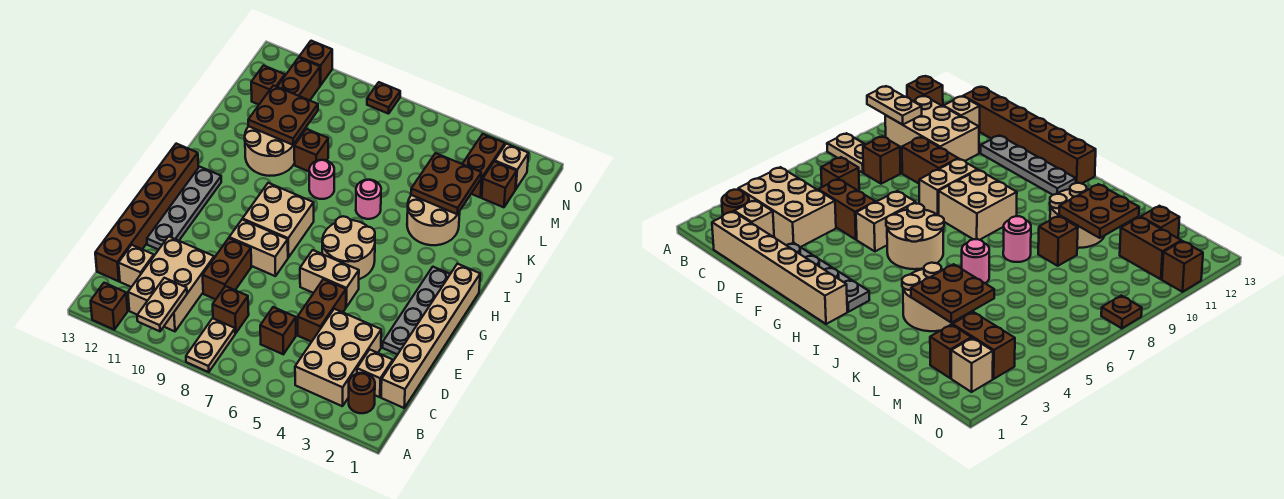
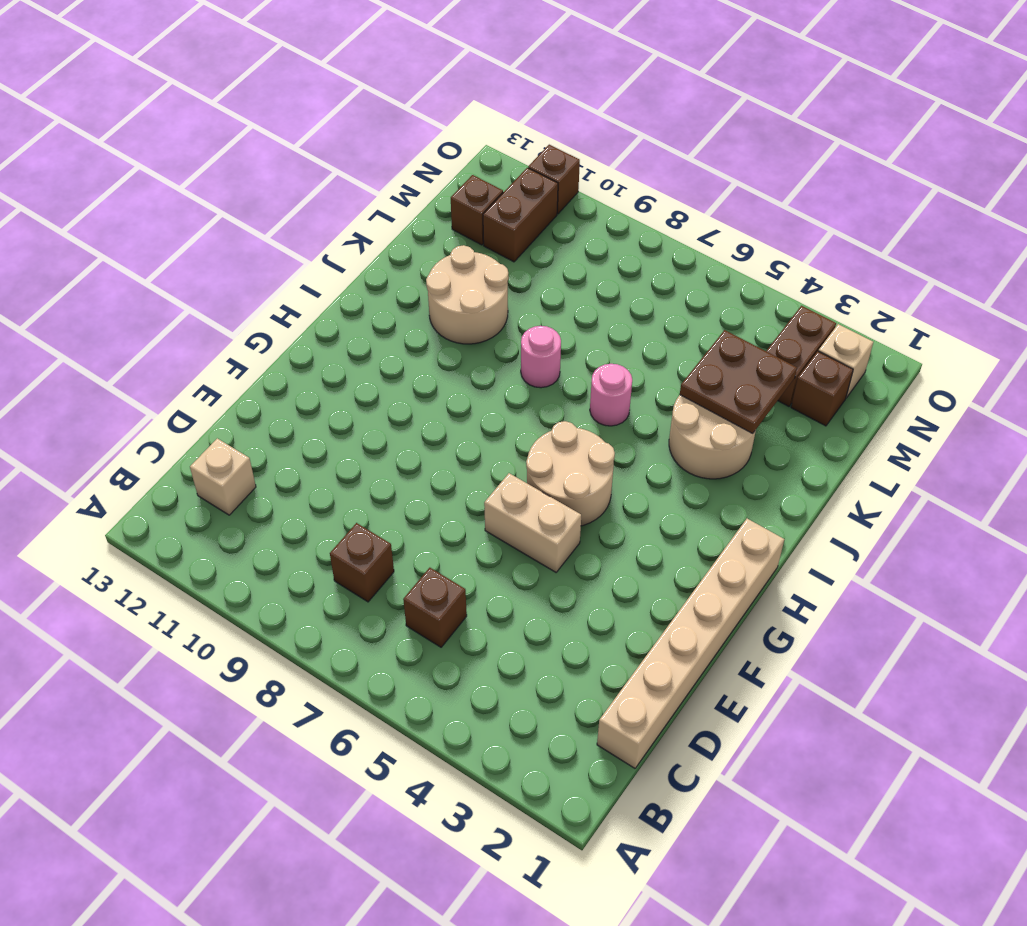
none -> tan 1x2 plate [186,318,235,372]
none -> brown 1x1 brick [91,283,128,330]
none -> brown 1x1 round brick [349,373,375,413]
none -> tan 2x3 brick [295,309,381,406]

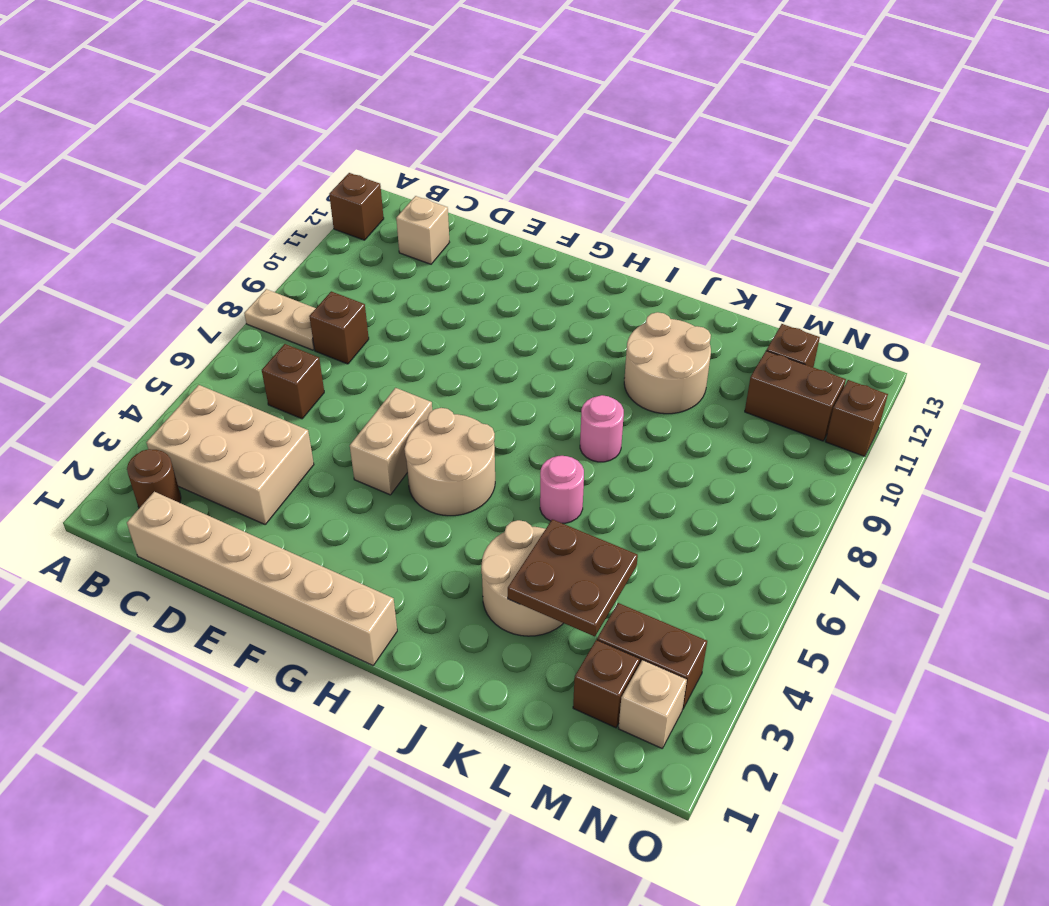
none -> tan 2x3 brick [128,236,214,331]
none -> tan 1x1 brick [357,350,393,397]
none -> brown 1x6 brick [95,144,198,281]
none -> brown 1x2 brick [298,279,346,342]

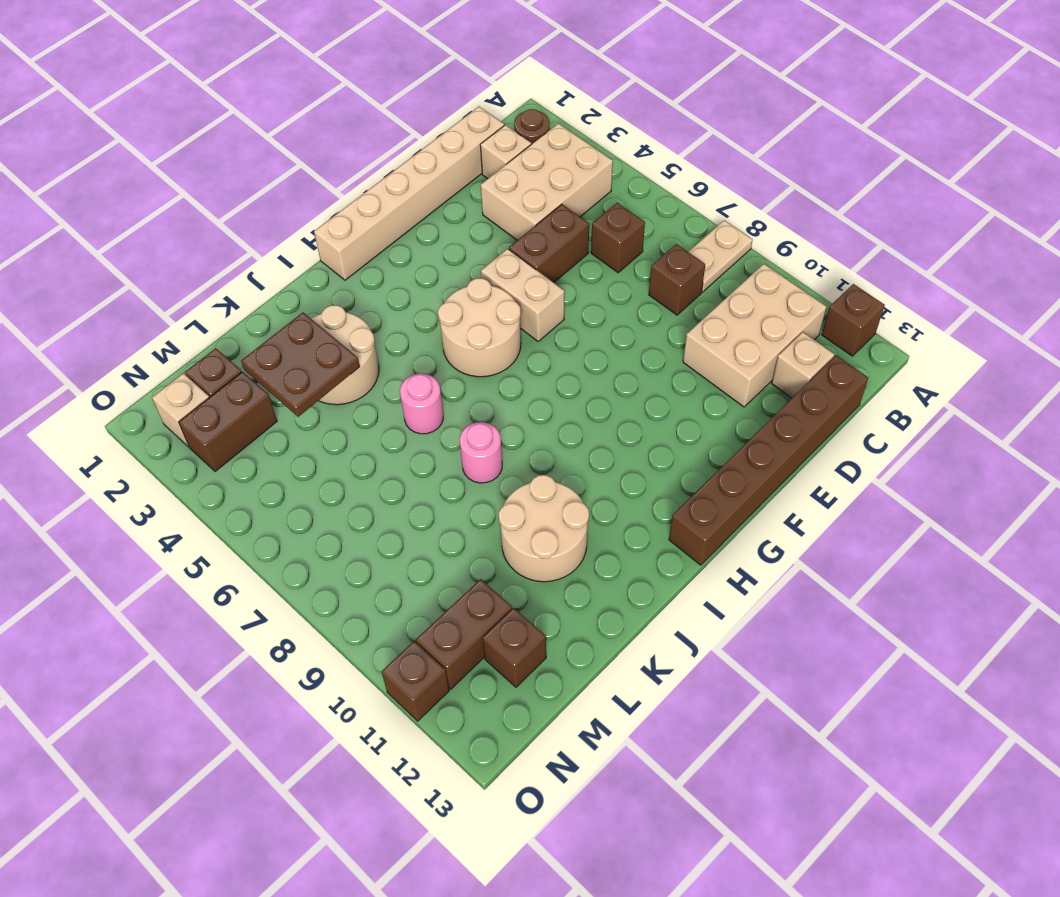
none -> brown 1x2 brick [202,238,251,299]
none -> grey 1x4 plate [383,267,450,355]
none -> grey 1x4 plate [147,167,221,250]
none -> tan 1x2 brick [229,219,288,276]

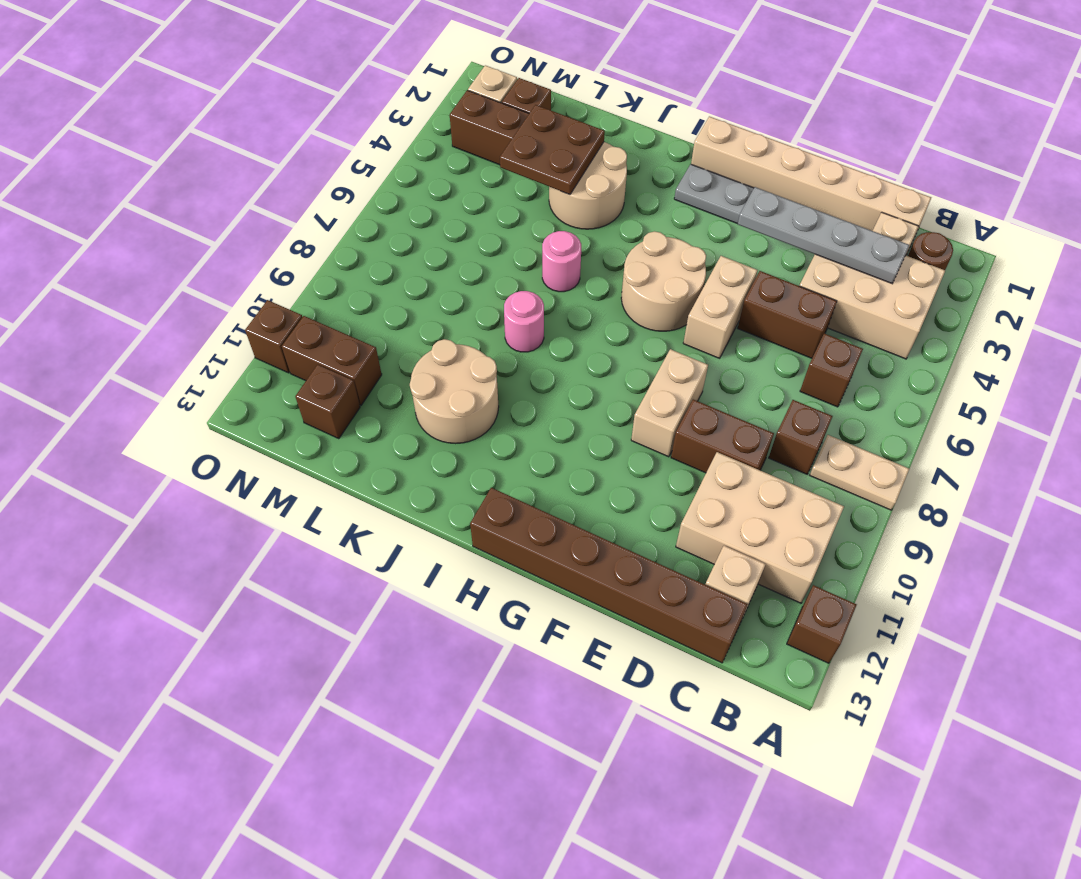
grey 1x4 plate [738,187,909,284] -> grey 1x4 plate moved to [147,167,221,250]
none -> tan 2x2 brick [243,183,314,258]
none -> brown 1x1 brick [294,129,328,171]
none -> brown 1x1 plate [367,82,400,114]
none -> tan 1x2 plate [137,278,187,331]

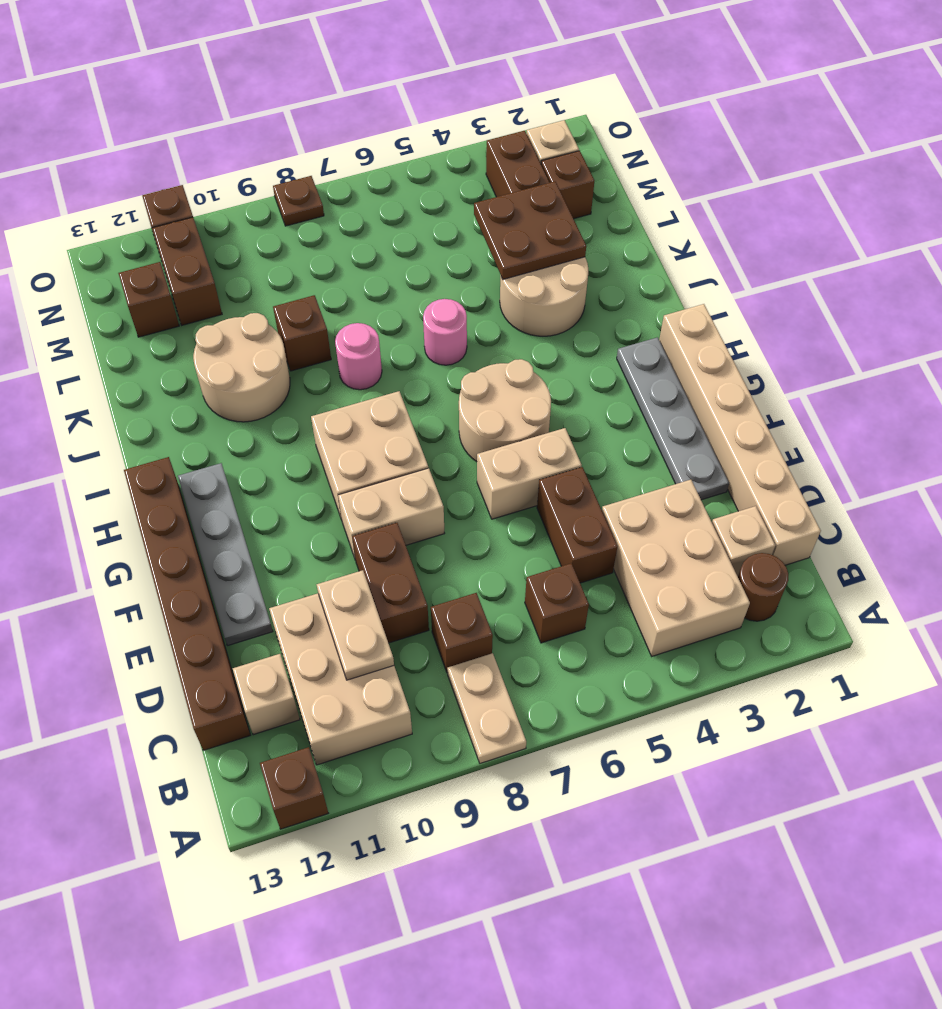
tan 1x2 plate [317,570,394,680] -> tan 1x2 plate moved to [137,278,187,331]
none -> brown 2x2 plate [248,85,318,145]

